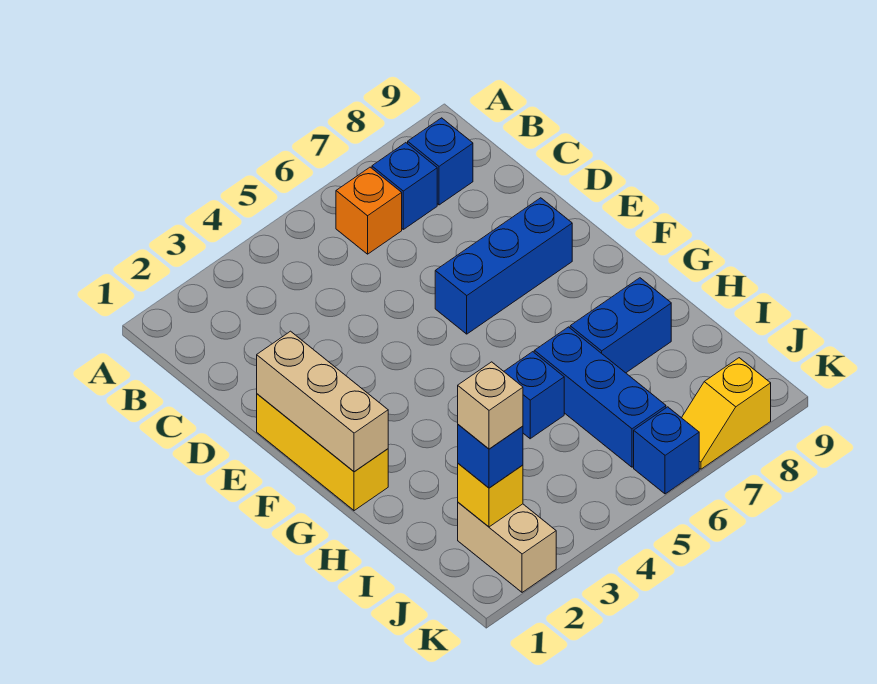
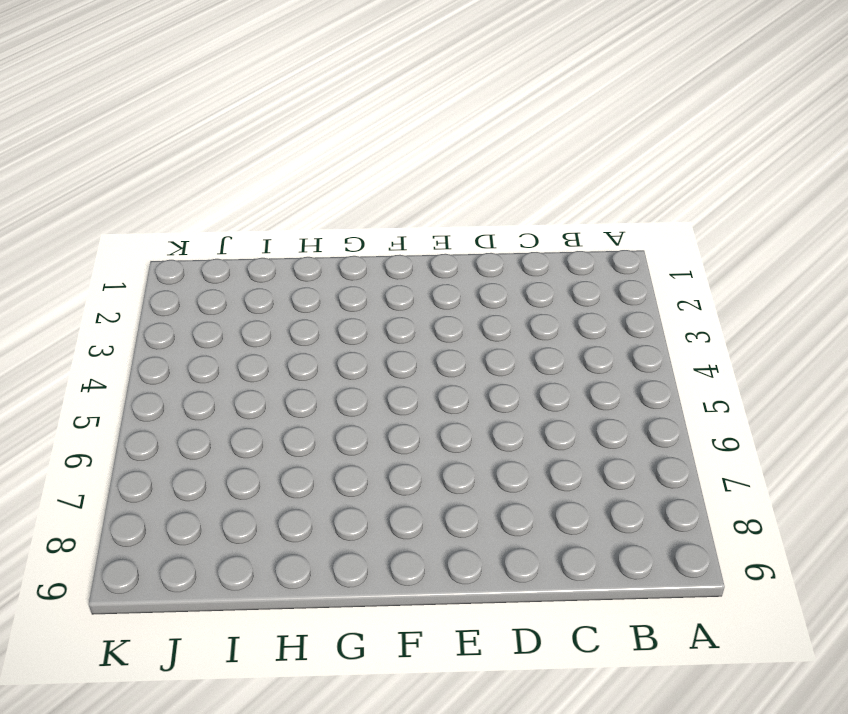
none -> orange 1x1 brick [336,167,402,254]
none -> blue 1x1 brick [372,143,437,229]
none -> blue 1x1 brick [408,118,473,205]

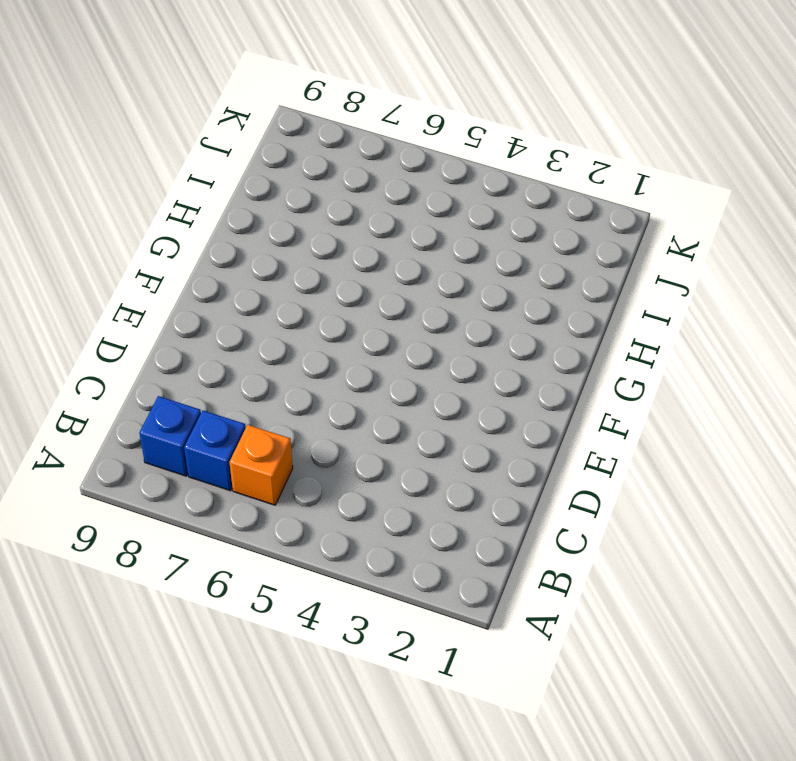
none -> yellow 1x3 brick [257,394,388,511]
none -> blue 1x3 brick [435,198,572,334]
none -> blue 1x1 brick [504,352,564,439]

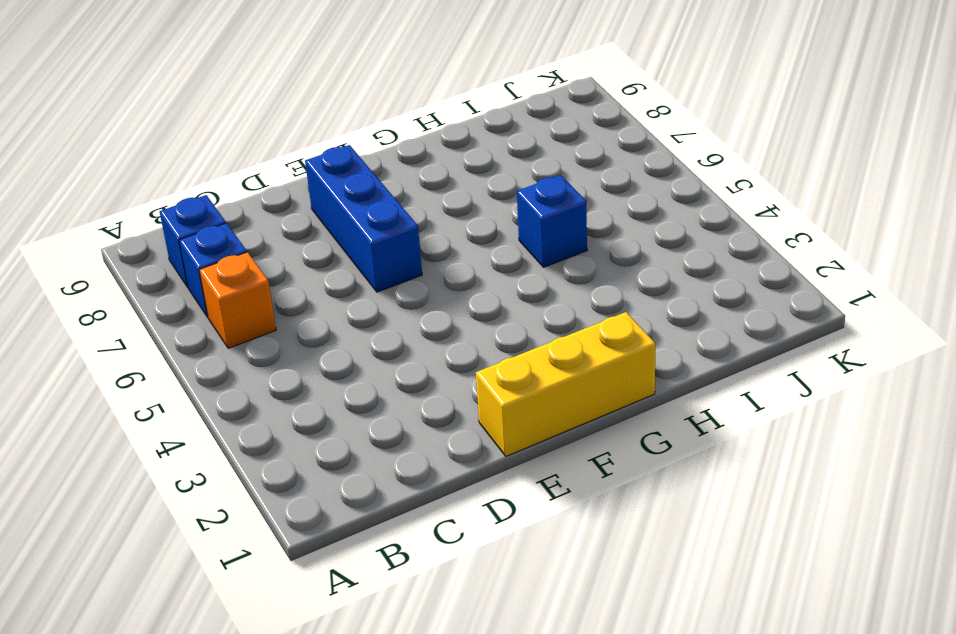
none -> blue 1x3 brick [534,327,666,467]
none -> blue 1x2 brick [570,278,671,373]
none -> tan 1x2 brick [458,502,556,592]

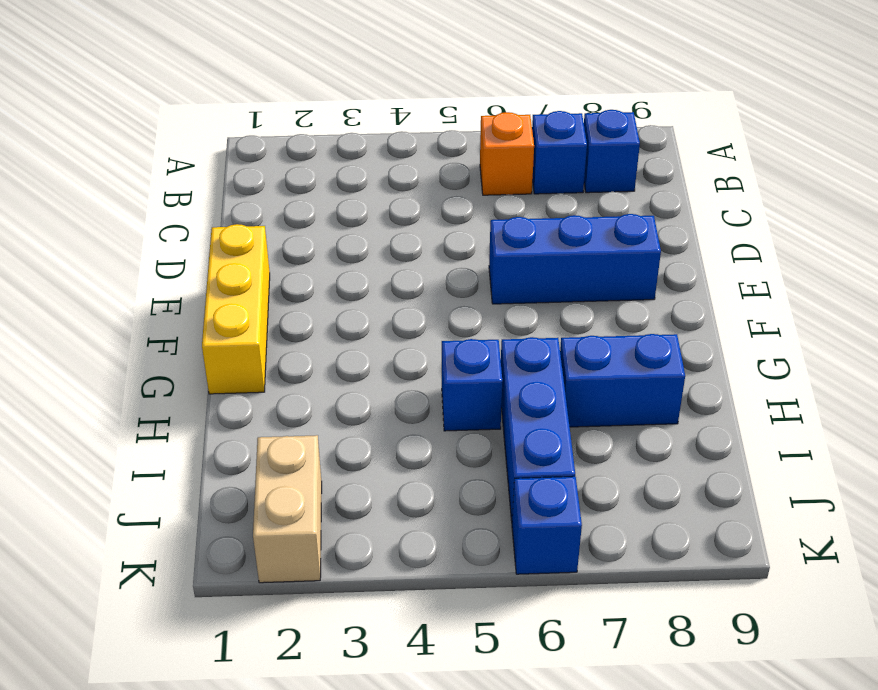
none -> yellow 1x2 slope [682,358,771,469]
none -> tan 1x3 brick [257,331,388,472]
none -> yellow 1x1 brick [458,464,523,527]

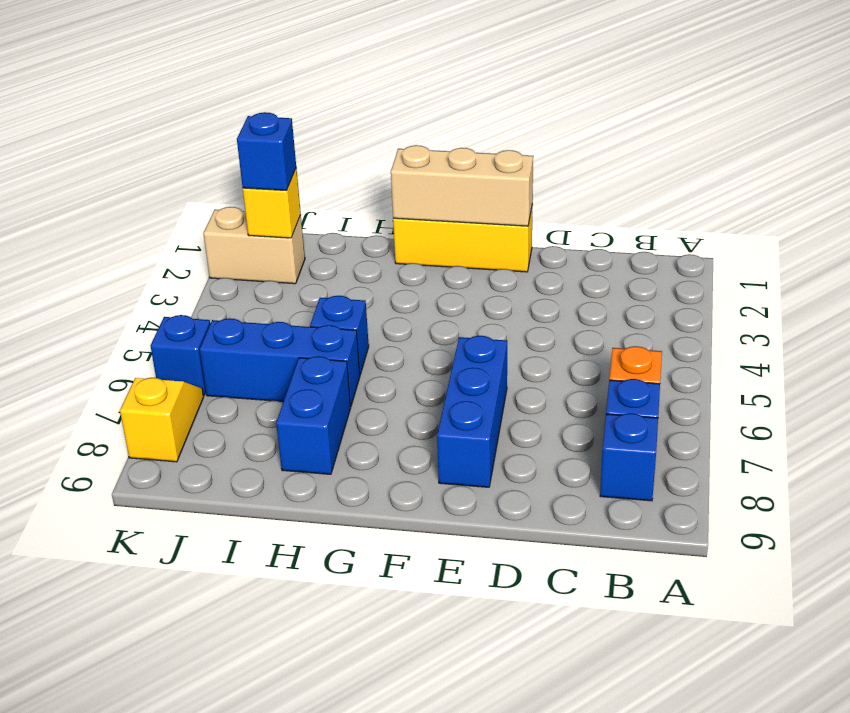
none -> tan 1x1 brick [458,362,523,449]

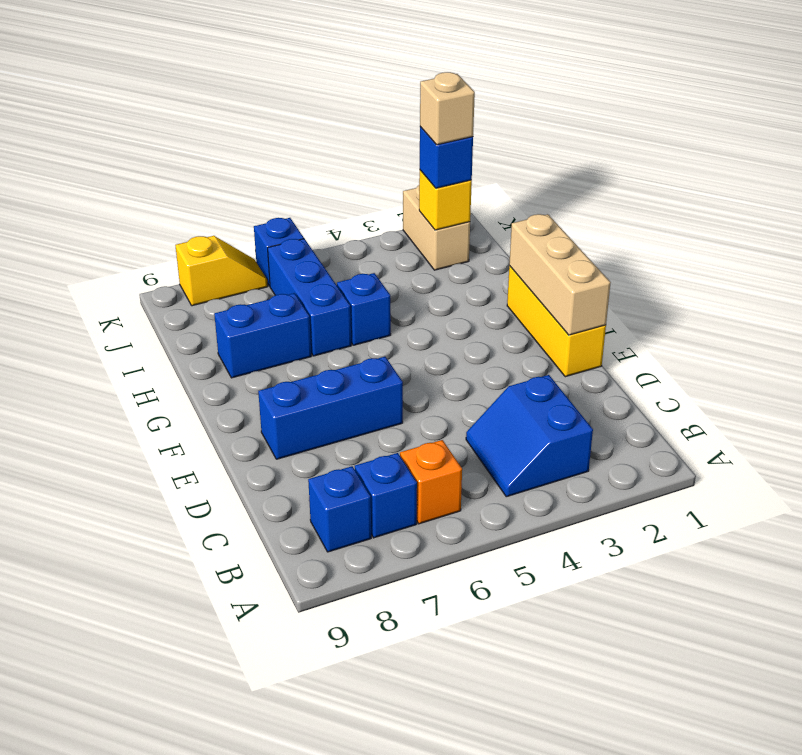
blue 2x2 slope [466,375,593,497] -> none

